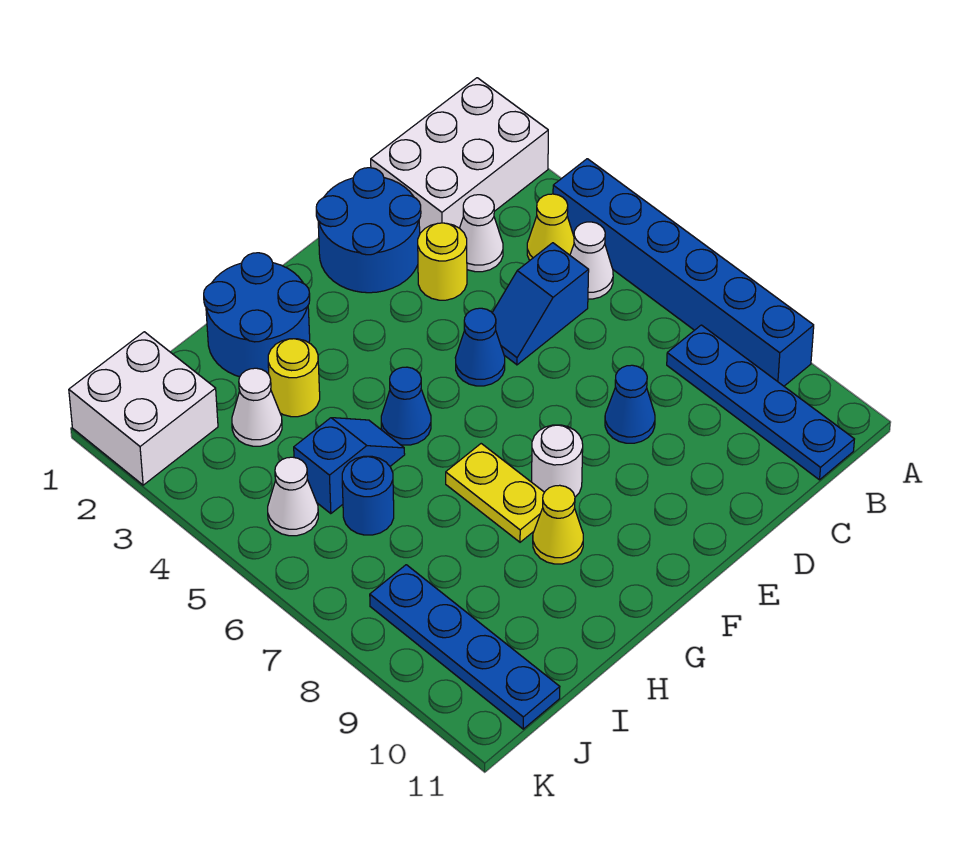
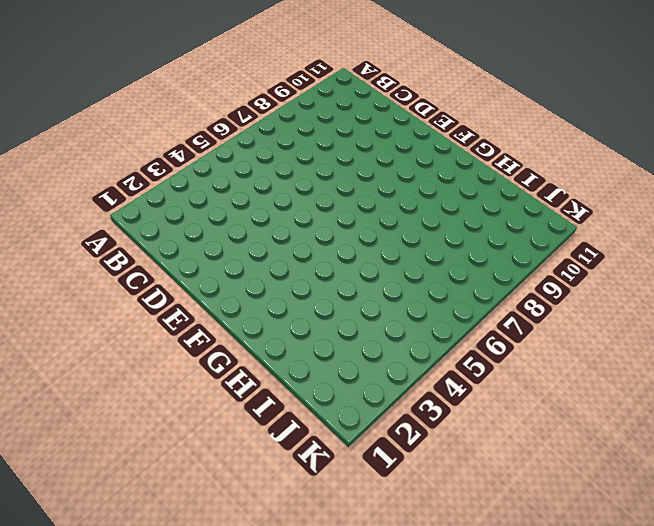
none -> white 2x3 brick [371,78,548,233]
none -> blue 1x6 brick [553,159,814,386]
none -> yellow 1x1 cone [527,194,574,260]

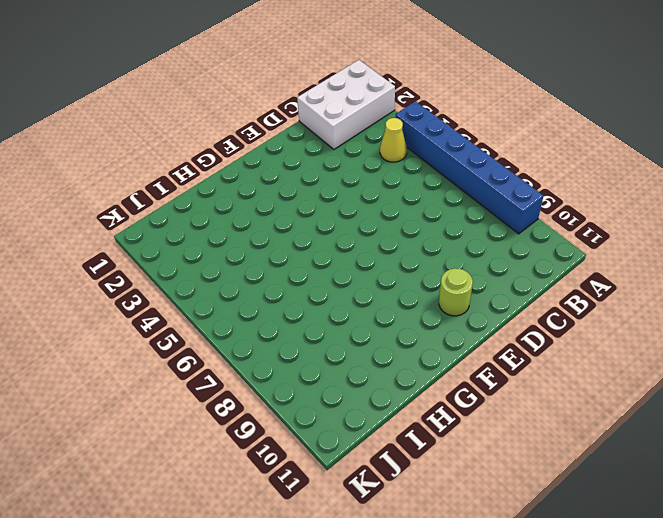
lime 1x1 round brick [439,268,473,316] -> none
none -> white 1x1 cone [570,222,613,299]
none -> blue 1x4 plate [667,325,854,480]
none -> white 1x1 cone [460,195,503,272]

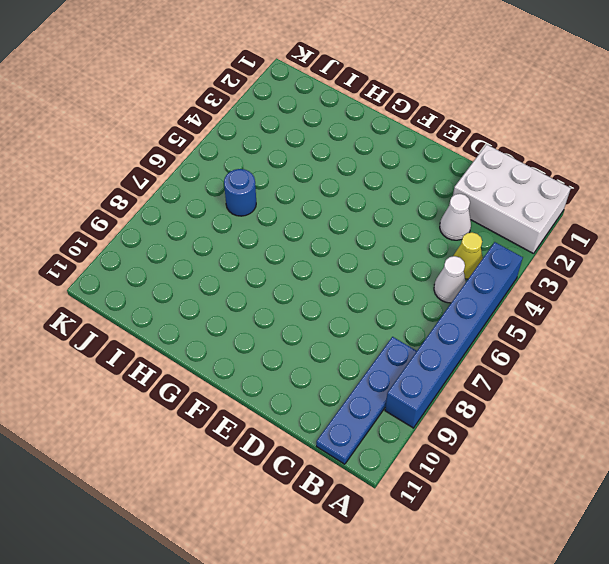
none -> blue 1x2 slope [492,243,589,365]
none -> blue 2x2 round brick [316,168,421,293]
none -> yellow 1x1 round brick [418,223,467,300]

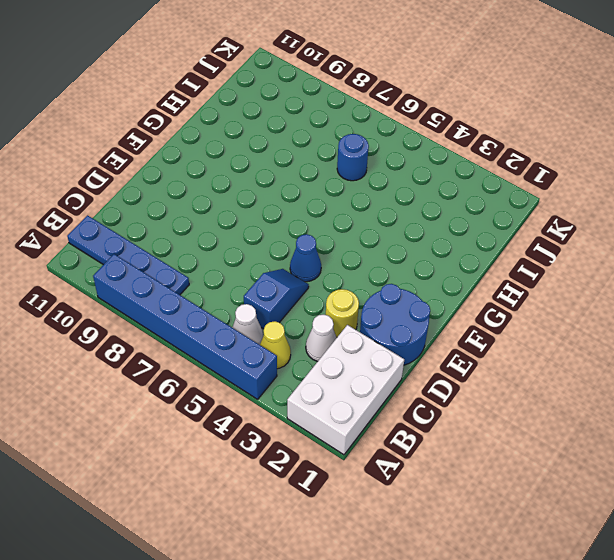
none -> blue 1x1 cone [605,365,655,443]
none -> white 1x1 round brick [532,425,583,497]
none -> blue 2x2 round brick [204,253,310,377]

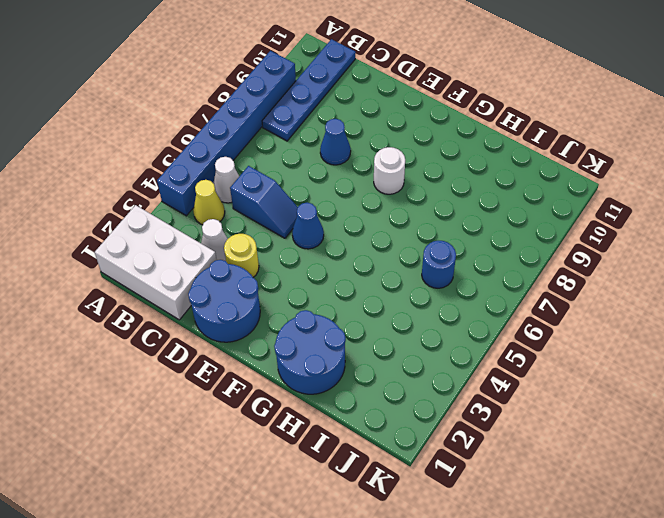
none -> blue 1x1 cone [381,367,431,445]
none -> yellow 1x2 plate [446,444,544,542]
none -> yellow 1x1 cone [533,485,583,564]

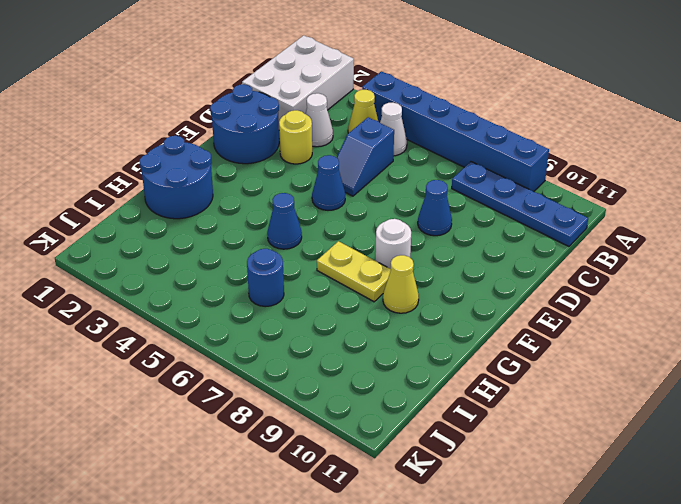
none -> yellow 1x1 round brick [268,339,320,417]
none -> blue 1x2 slope [294,418,405,514]
none -> white 1x1 cone [232,368,282,446]

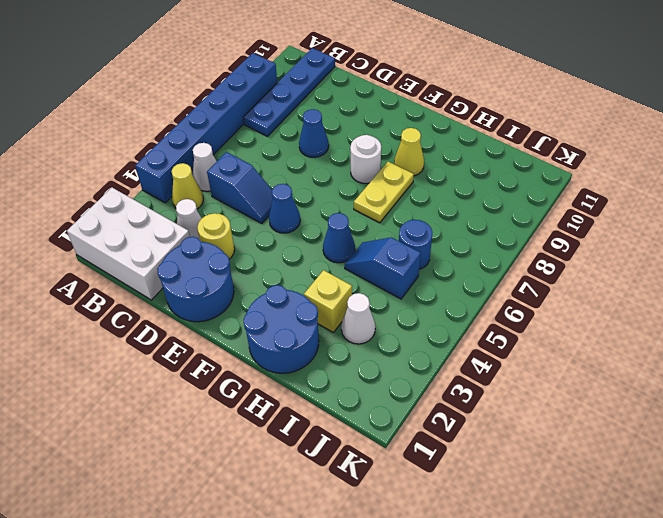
yellow 1x1 brick [304,270,352,332] -> yellow 1x1 round brick [268,339,320,417]
none -> white 2x2 brick [69,332,218,485]
none -> white 1x1 cone [268,457,318,536]
none -> blue 1x4 plate [370,565,560,729]

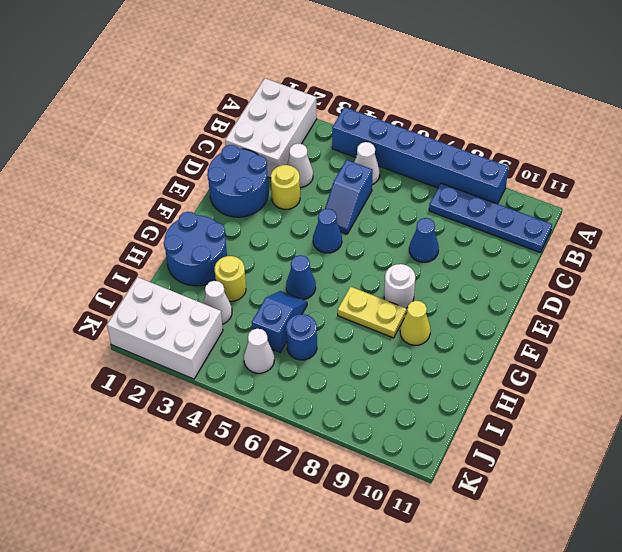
white 2x3 brick [107,277,223,379] -> white 2x2 brick [69,332,218,485]
none -> yellow 1x1 cone [527,194,574,260]
none -> blue 1x4 plate [370,565,560,729]

